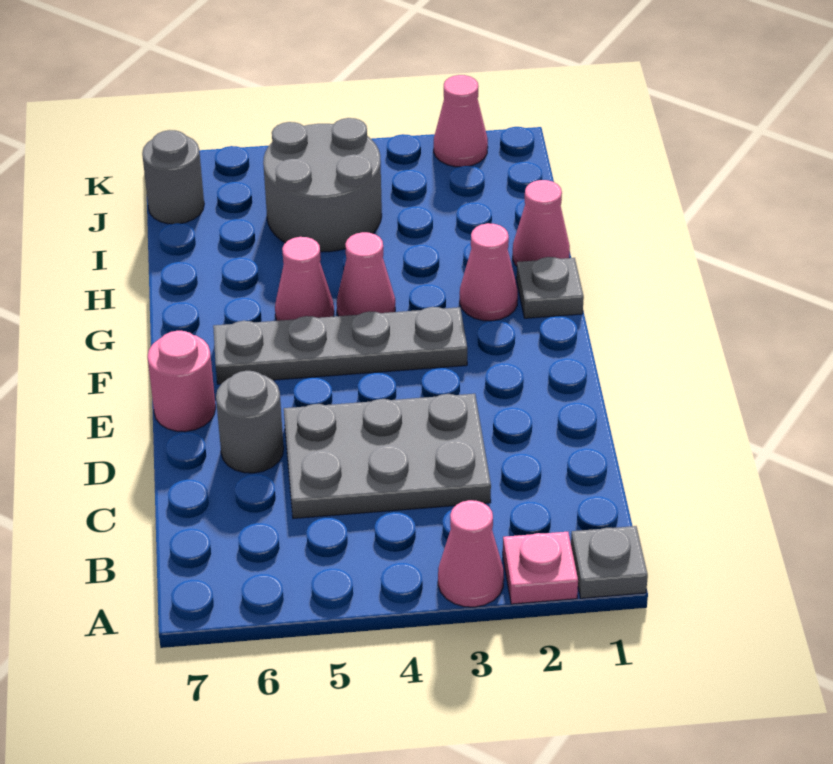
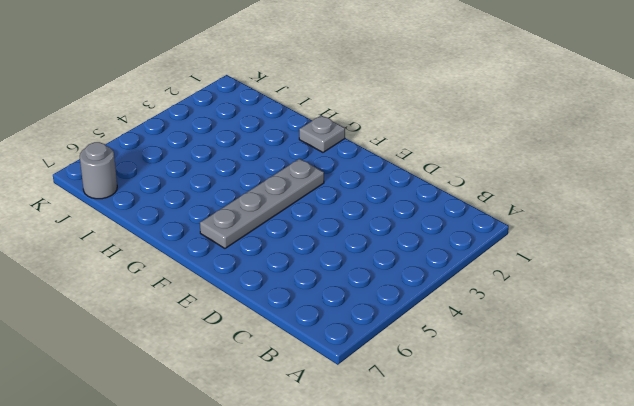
none -> grey 1x1 plate [571,526,648,598]
none -> pink 1x1 plate [503,532,578,604]
none -> pink 1x1 cone [438,500,504,607]

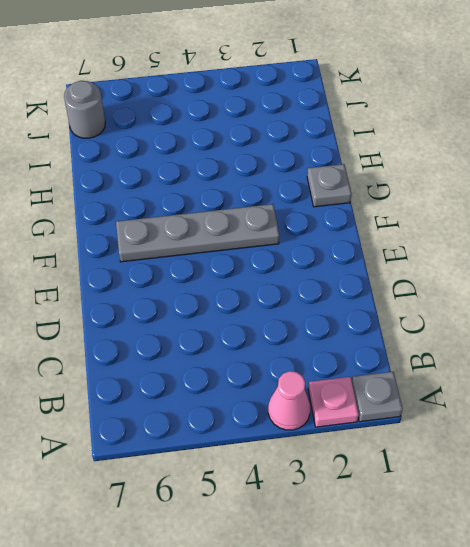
none -> grey 2x3 plate [284,394,491,518]
none -> grey 1x1 round brick [216,371,284,473]
none -> pink 1x1 round brick [147,331,216,432]

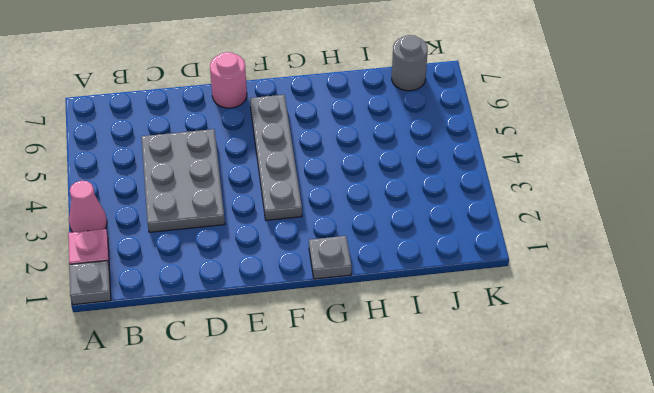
none -> grey 1x1 round brick [216,371,284,473]
none -> pink 1x1 cone [460,223,518,321]
none -> pink 1x1 cone [337,232,395,316]

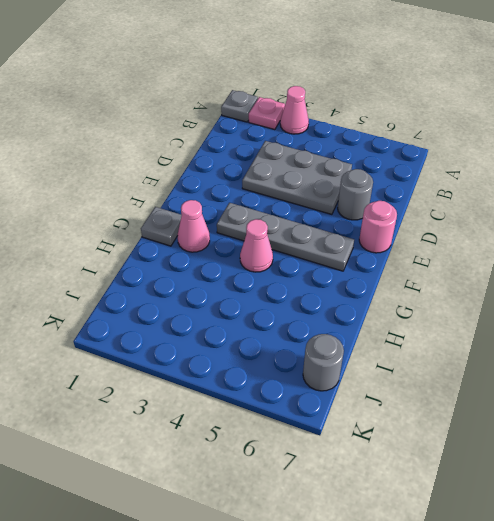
none -> pink 1x1 cone [275,237,334,321]
none -> pink 1x1 cone [513,180,570,266]
none -> grey 2x2 round brick [263,118,382,252]

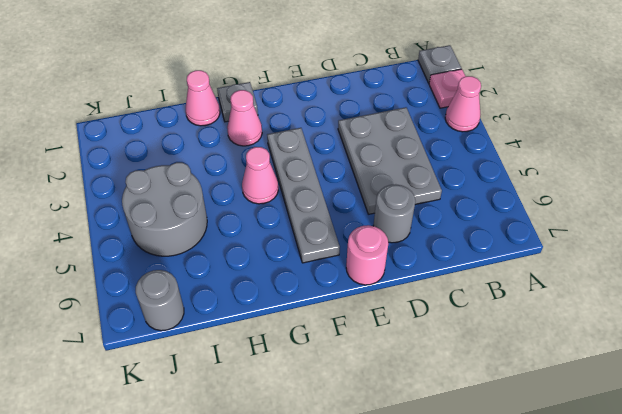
none -> pink 1x1 cone [275,237,334,321]
none -> pink 1x1 cone [434,75,488,167]

